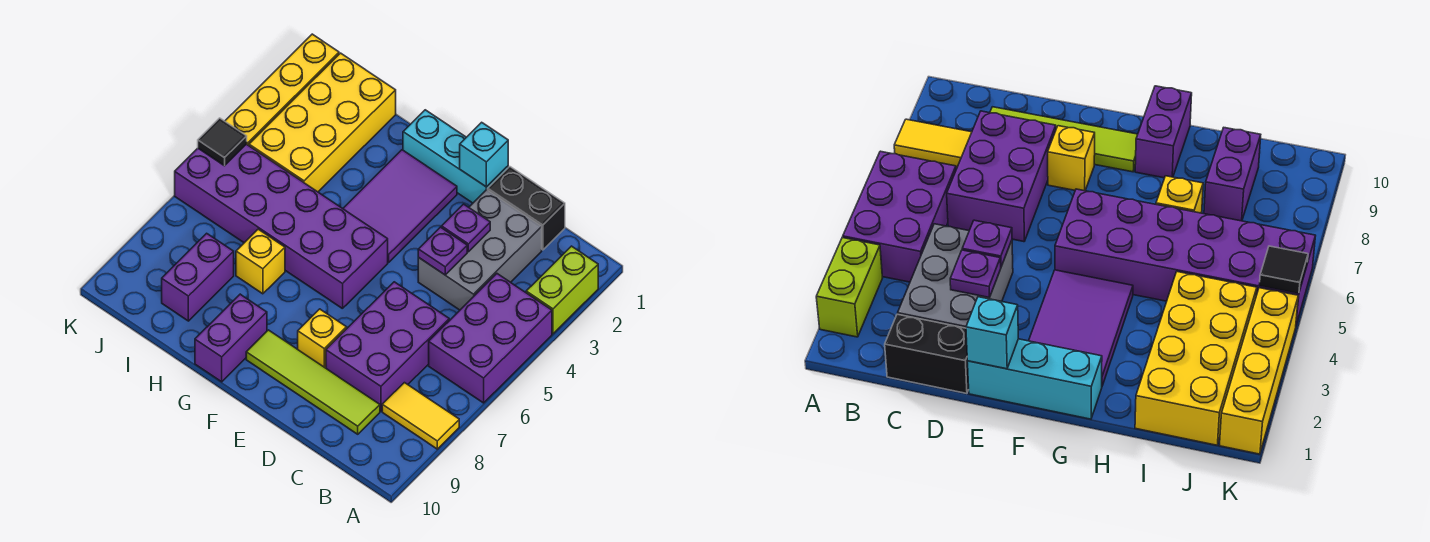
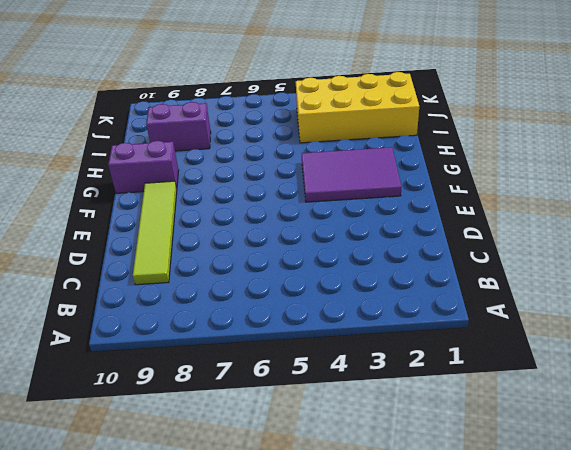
none -> lime 1x2 brick [526,246,598,334]
none -> purple 2x3 brick [429,274,552,403]
none -> yellow 1x2 tile [382,383,459,449]

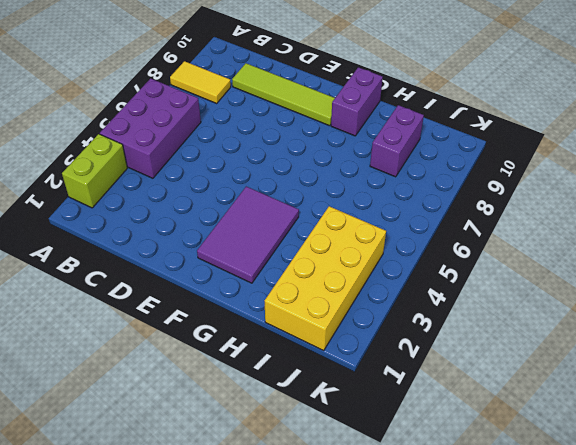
none -> black 1x2 brick [488,167,565,250]
none -> grey 2x3 brick [418,190,542,310]
none -> purple 2x3 brick [326,282,449,411]

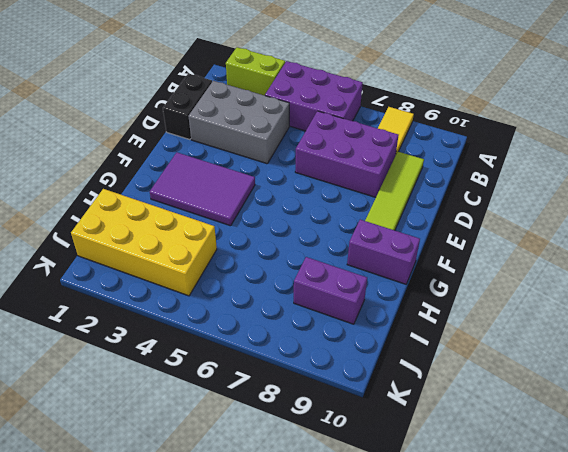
none -> cyan 1x3 brick [403,110,508,203]
none -> yellow 1x1 brick [298,309,347,368]
none -> purple 2x6 brick [175,144,388,309]

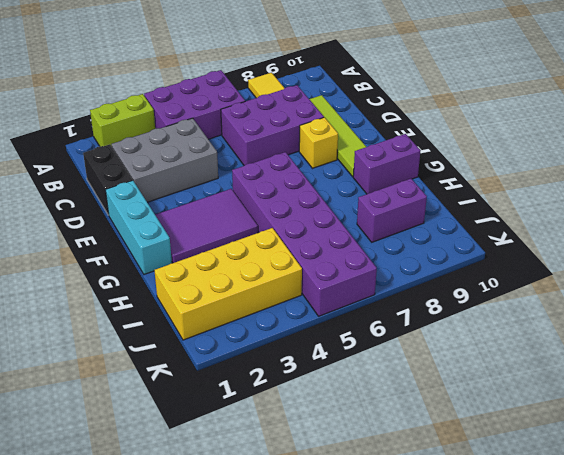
none -> yellow 1x1 brick [236,229,285,294]
none -> yellow 1x4 brick [225,34,339,146]
none -> purple 1x1 plate [442,204,490,252]

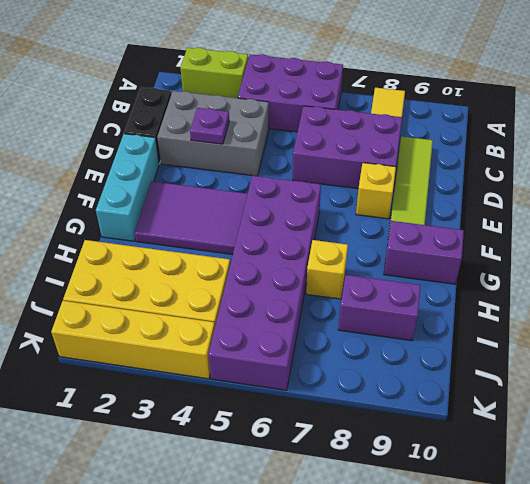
none -> purple 1x1 plate [418,227,467,275]
none -> cyan 1x1 brick [460,122,508,187]
none -> black 1x1 tile [198,118,247,166]

